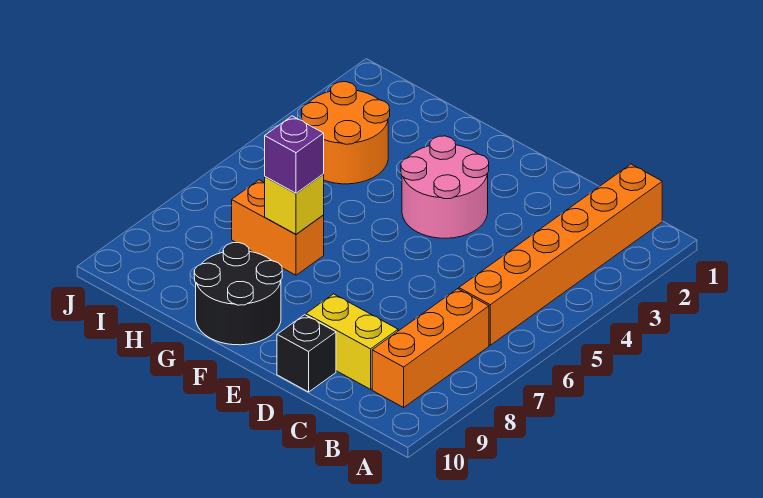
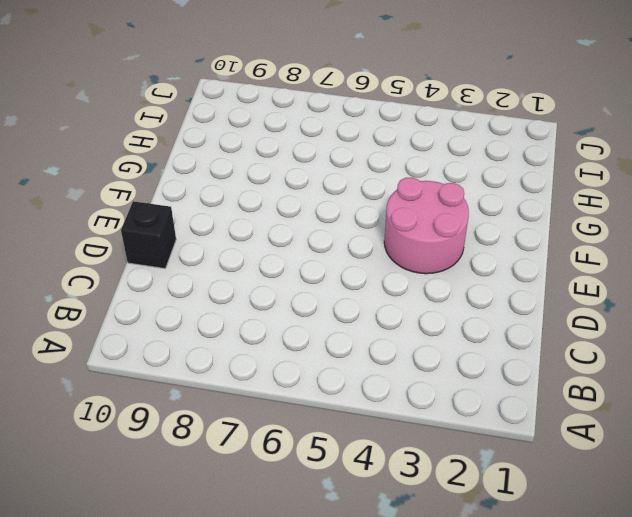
none -> orange 1x6 brick [459,164,662,345]
none -> orange 1x3 brick [372,289,489,407]

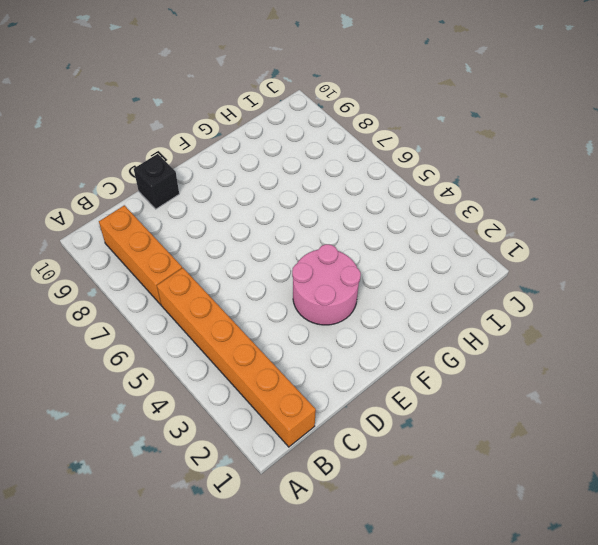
none -> yellow 1x2 brick [306,294,398,389]
none -> black 2x2 round brick [194,243,282,345]

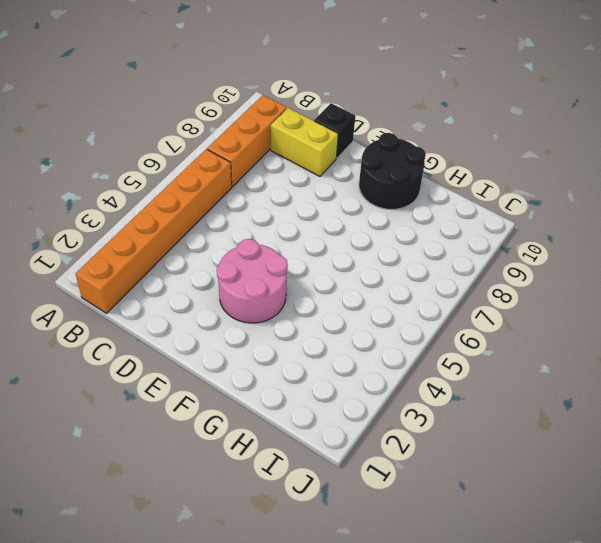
none -> orange 1x2 brick [232,180,324,275]
none -> orange 2x2 round brick [302,82,390,184]

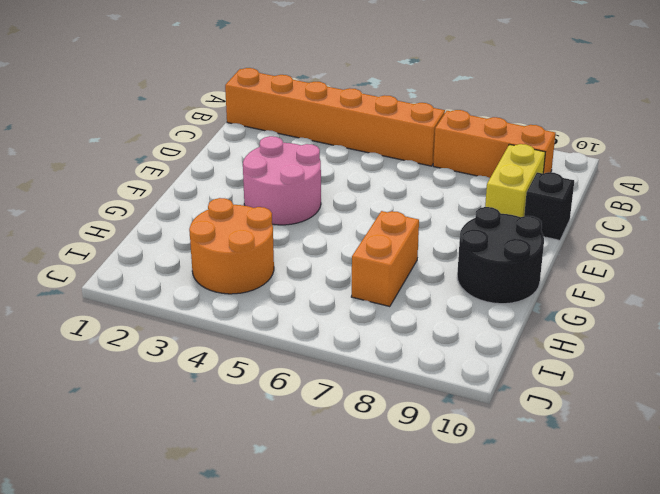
none -> yellow 1x1 brick [265,174,324,234]
none -> purple 1x1 brick [265,116,324,193]

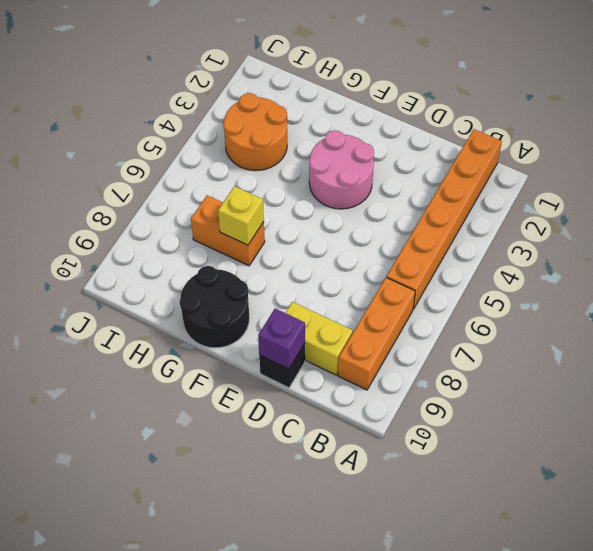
purple 1x1 brick [258,309,305,369] -> purple 1x1 brick moved to [265,116,324,193]

